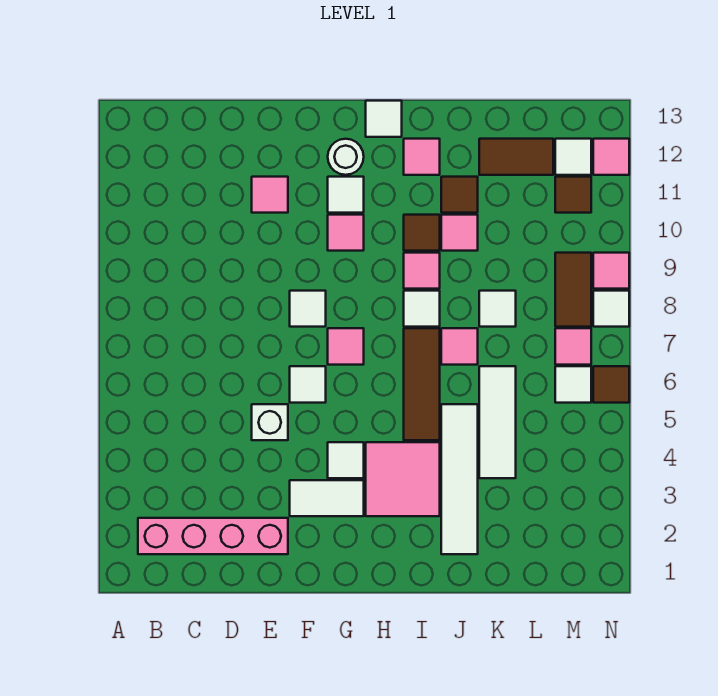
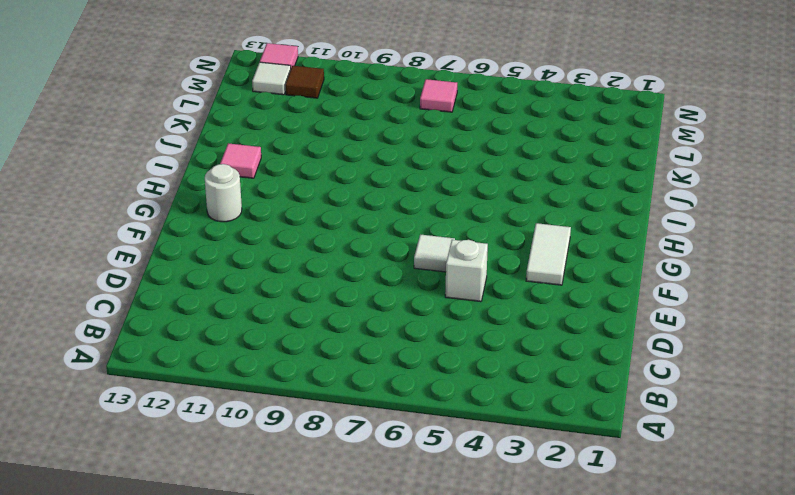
none -> pink 1x4 brick [138,518,288,554]
none -> pink 1x1 tile [252,177,288,213]
none -> white 1x1 tile [290,291,326,327]
none -> white 1x1 tile [328,442,364,478]

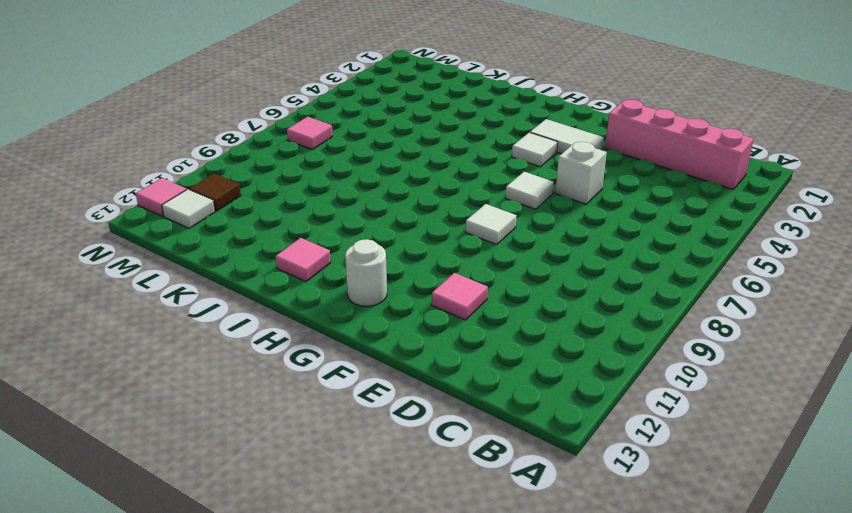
none -> pink 1x1 tile [328,328,364,365]
none -> pink 1x1 tile [328,215,364,251]
none -> white 1x1 tile [328,177,364,213]
none -> pink 2x2 tile [366,442,440,516]

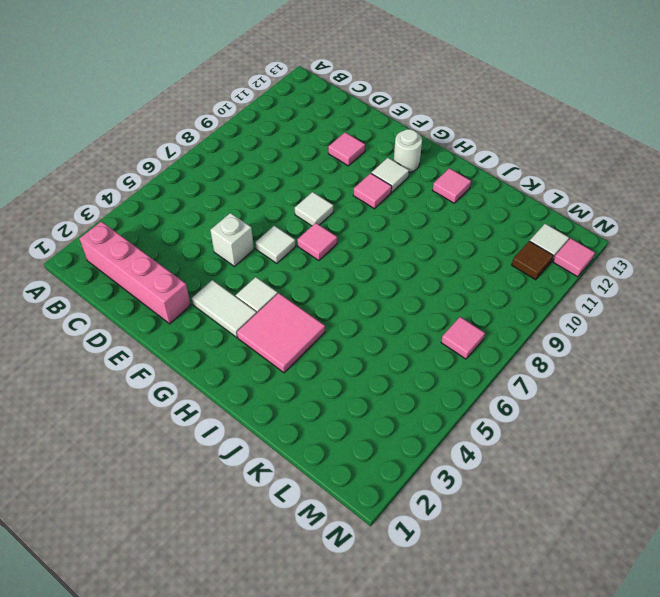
none -> white 1x1 tile [366,101,402,137]
none -> brown 1x3 tile [404,328,440,440]
none -> white 1x1 tile [404,291,440,327]
none -> pink 1x1 tile [404,253,440,289]

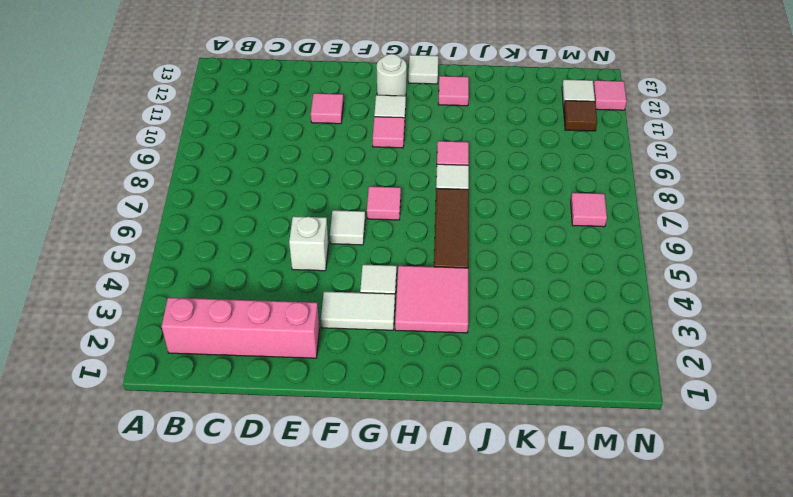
none -> white 1x1 tile [290,291,326,327]
none -> brown 1x1 tile [404,215,440,251]
none -> white 1x4 tile [441,404,478,554]
none -> pink 1x1 tile [441,328,478,365]

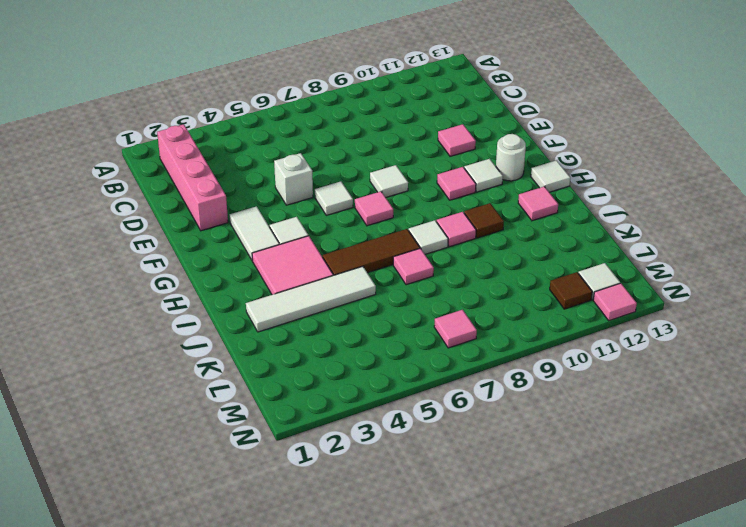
none -> pink 1x1 tile [441,215,478,251]
none -> brown 1x1 tile [441,177,478,213]
none -> white 1x3 tile [479,366,516,478]
none -> white 1x1 tile [479,291,516,327]

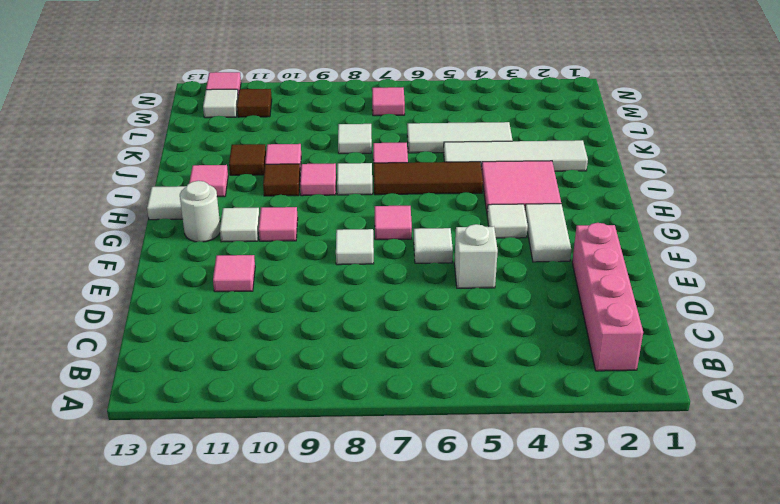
none -> brown 1x2 tile [479,139,553,175]
none -> white 1x1 tile [555,366,591,403]
none -> brown 1x2 tile [555,253,591,327]
none -> brown 1x1 tile [593,366,629,403]

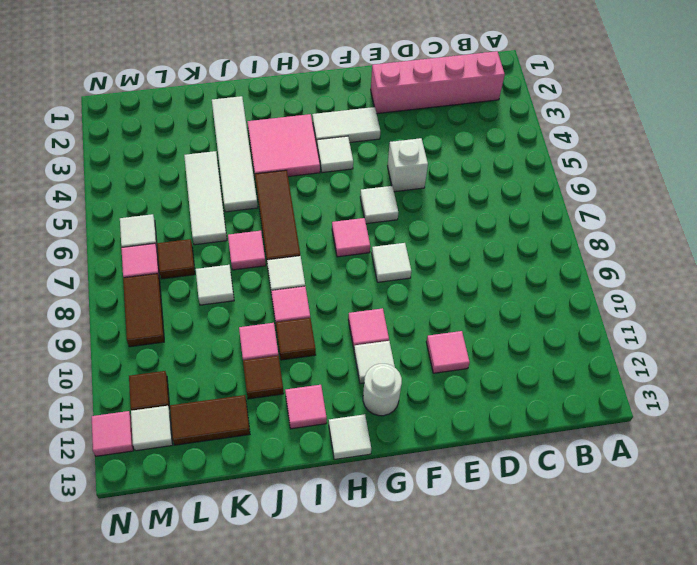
brown 1x1 tile [157,239,195,279] -> brown 1x1 tile moved to [593,366,629,403]
none -> white 1x1 tile [593,291,629,327]
none -> pink 1x1 tile [593,253,629,289]

